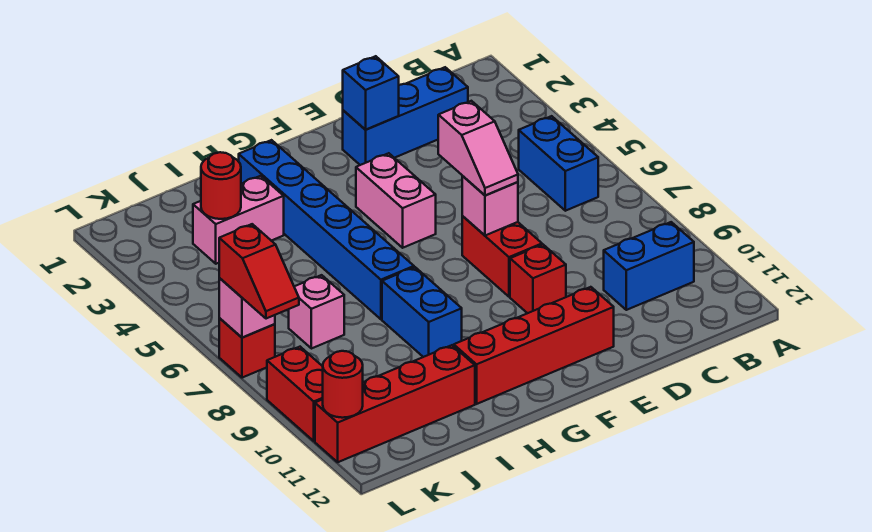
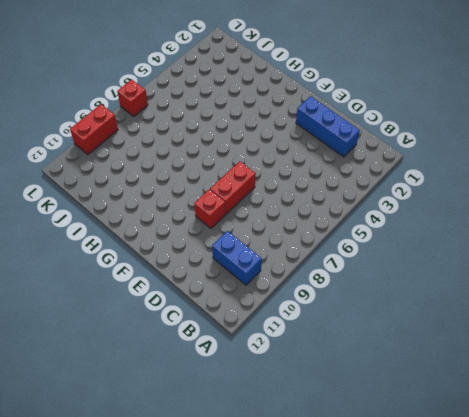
none -> blue 1x2 brick [519,116,598,211]
none -> red 1x4 brick [454,287,614,404]
none -> pink 1x2 brick [356,153,436,248]

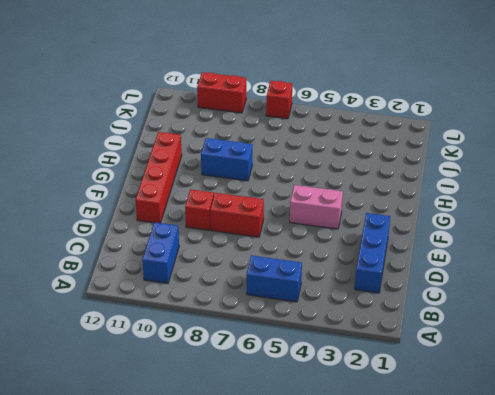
none -> blue 1x6 brick [239,140,414,319]
none -> pink 1x2 brick [193,176,284,264]
none -> red 1x4 brick [315,345,475,462]

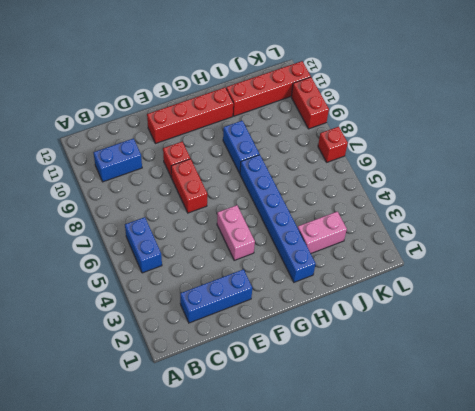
none -> pink 1x1 brick [289,275,344,349]
none -> blue 1x1 brick [343,56,399,130]
none -> pink 1x1 brick [462,176,518,236]

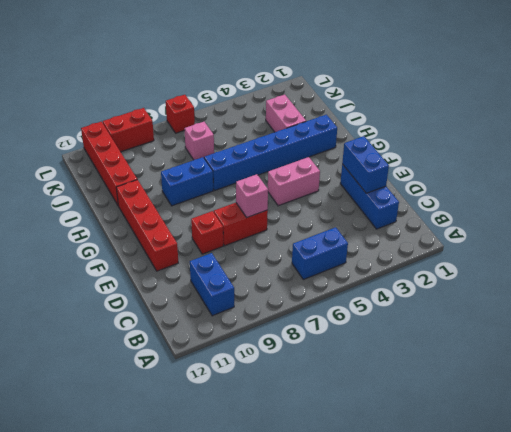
blue 1x2 brick [342,136,389,193] -> blue 1x1 brick [343,56,399,130]
none -> red 1x1 round brick [201,152,241,219]
none -> pink 1x1 brick [219,278,275,337]
none -> red 1x1 round brick [323,351,363,418]

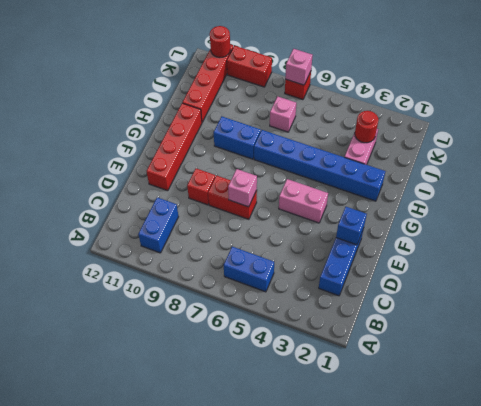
none -> pink 1x2 slope [438,101,518,196]
none -> red 1x2 slope [219,224,299,319]

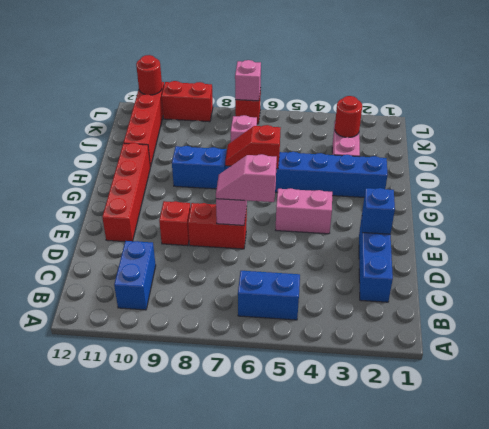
red 1x2 slope [225,125,281,169] -> red 1x2 slope moved to [219,224,299,319]

